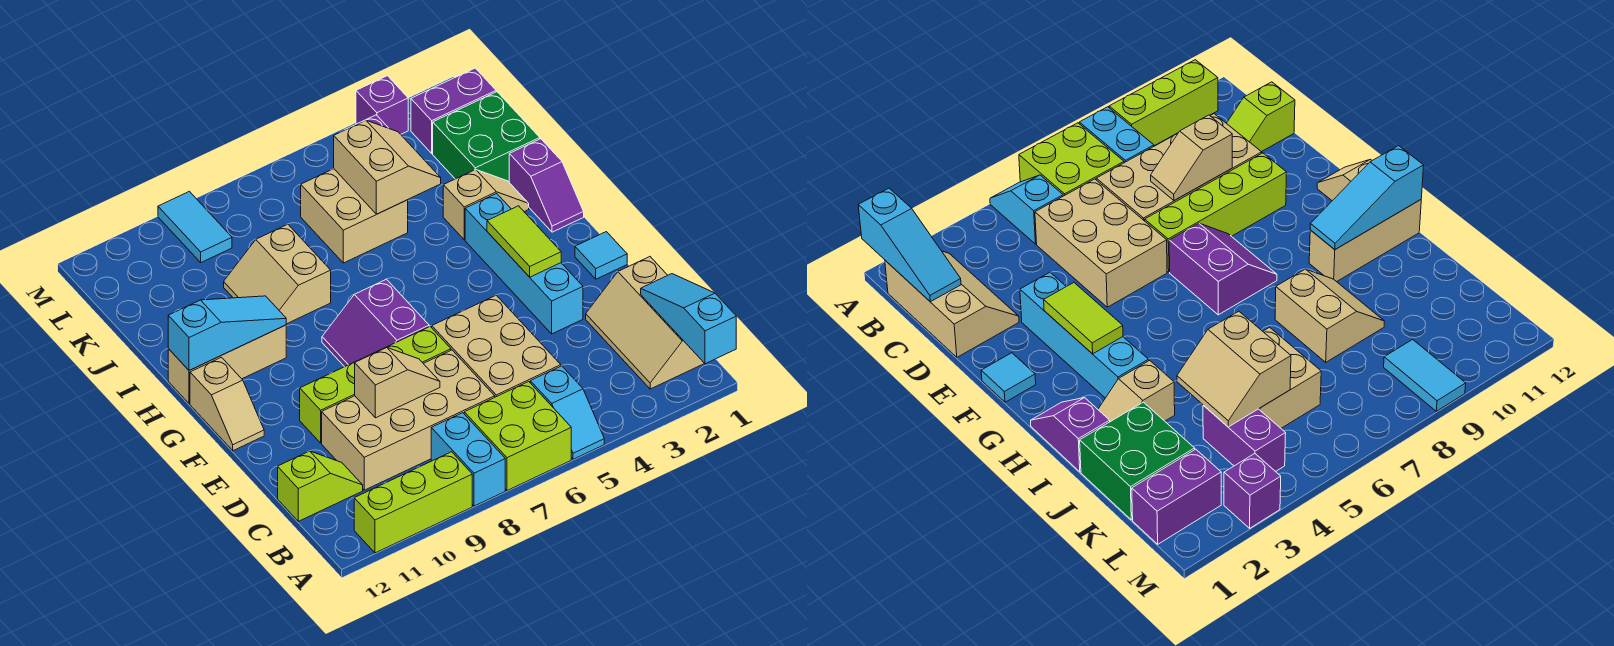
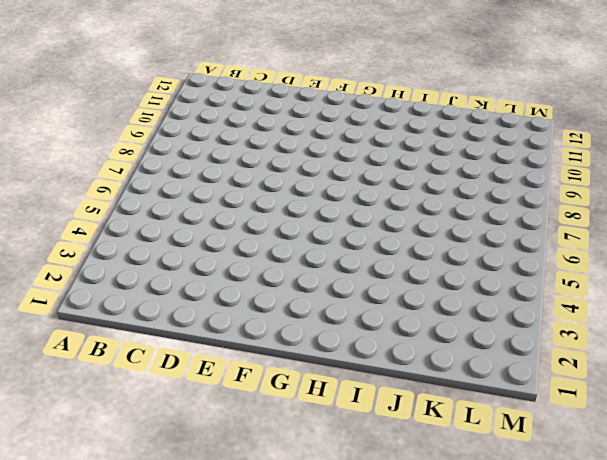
none -> cyan 1x2 slope [530,366,604,459]
none -> lime 2x2 brick [464,382,571,491]
none -> cyan 1x2 brick [431,413,505,506]

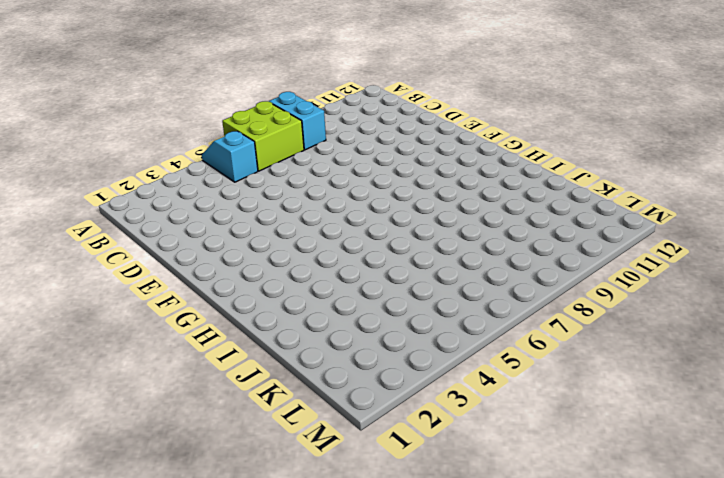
none -> lime 1x3 brick [354,452,472,553]
none -> tan 2x3 slope [586,257,705,389]
none -> tan 2x3 brick [432,295,561,397]

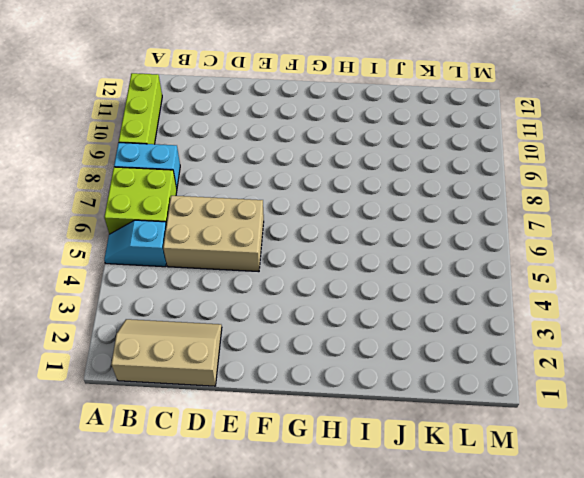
none -> tan 2x4 brick [322,350,495,490]
none -> lime 1x2 slope [278,451,363,521]
none -> cyan 1x4 brick [465,193,583,334]

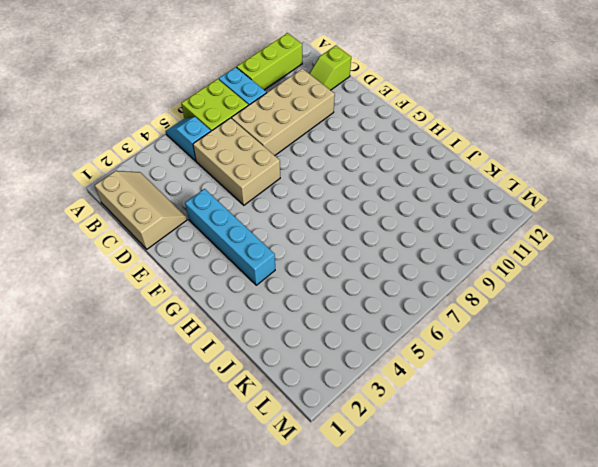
none -> lime 1x4 brick [300,327,451,443]
none -> cyan 1x1 tile [575,232,627,279]
none -> purple 2x2 slope [322,279,429,367]

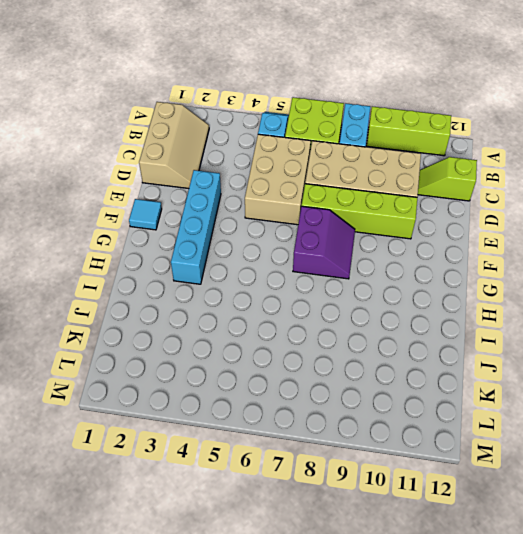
none -> tan 1x2 slope [190,357,264,451]
none -> purple 1x2 slope [509,139,584,232]
none -> tan 1x3 brick [168,325,286,404]

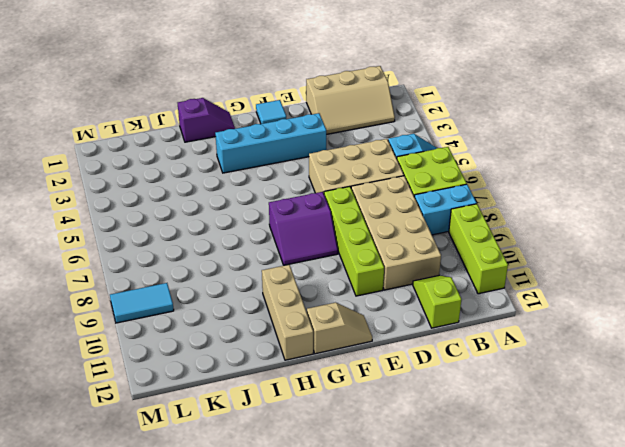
none -> tan 1x2 slope [443,169,529,240]
none -> tan 2x2 slope [224,224,331,324]
none -> green 2x2 brick [433,92,540,182]

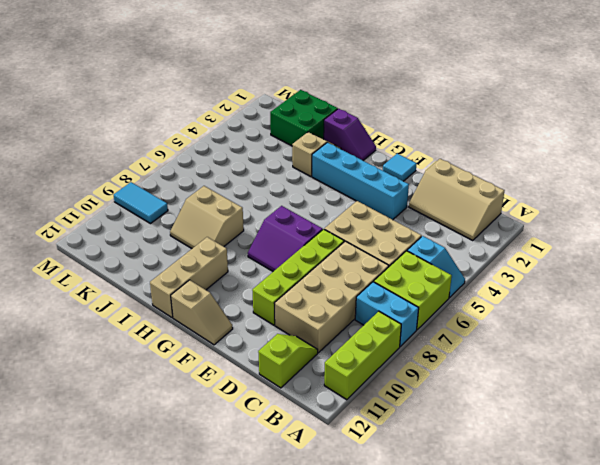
none -> tan 2x2 brick [301,169,408,263]
none -> purple 1x2 brick [1203,406,1286,472]
none -> purple 1x2 brick [411,68,496,153]

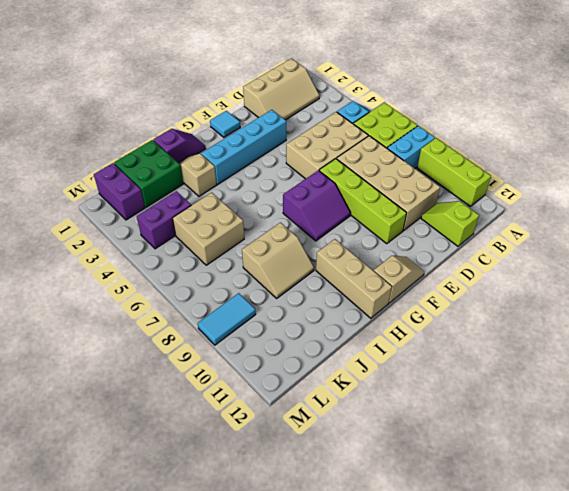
none -> purple 1x1 brick [356,76,408,134]
none -> cyan 1x3 slope [641,274,736,364]
none -> tan 1x2 slope [355,347,440,418]

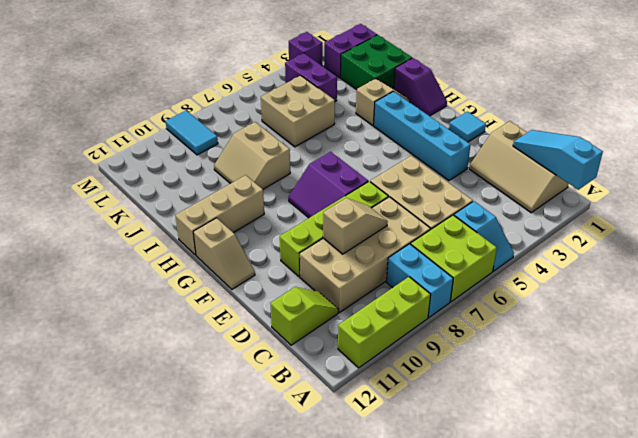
none -> lime 1x2 tile [487,206,561,277]
none -> cyan 1x3 slope [168,296,286,371]
none -> tan 2x2 slope [334,120,441,214]

